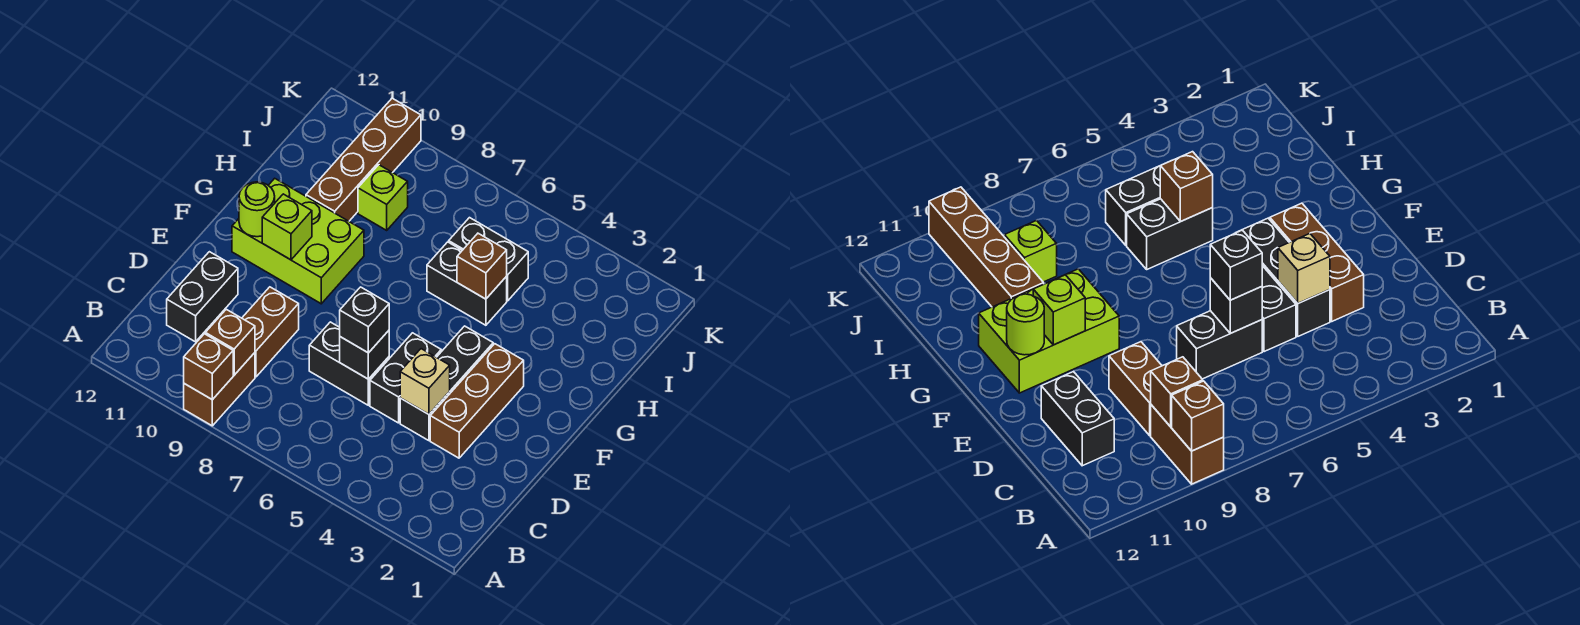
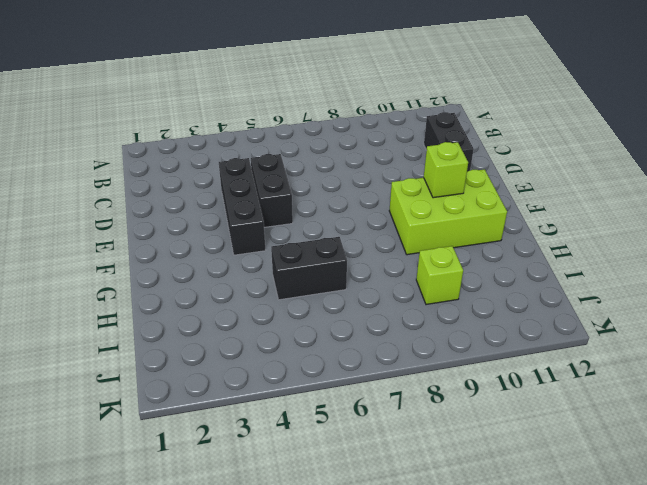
none -> brown 1x2 brick [184,353,255,426]
none -> brown 1x2 brick [242,287,299,377]
none -> brown 1x3 brick [430,344,524,458]

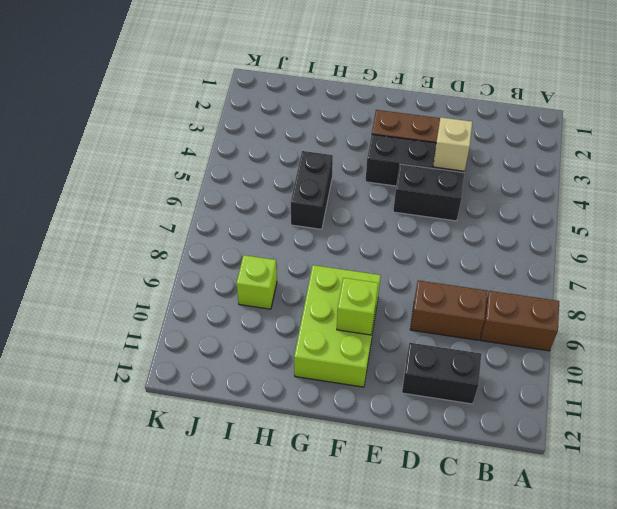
none -> black 1x2 brick [309,322,389,405]
none -> brown 1x4 brick [306,98,421,221]
none -> black 1x2 brick [449,218,528,301]

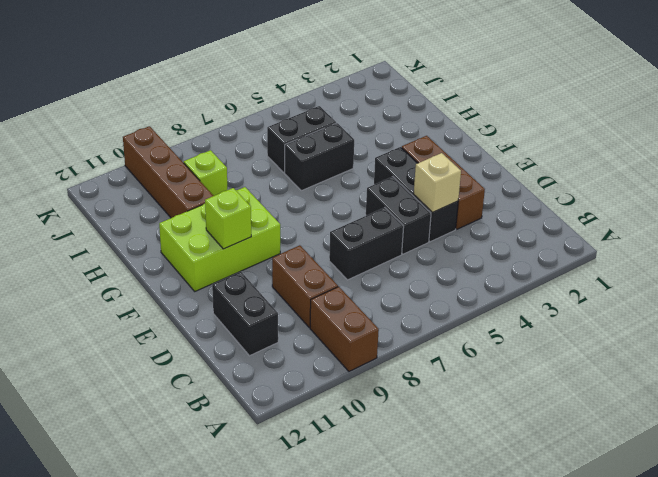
none -> brown 1x1 brick [184,334,233,400]
none -> brown 1x1 brick [205,309,255,375]
none -> black 1x1 brick [340,331,389,379]

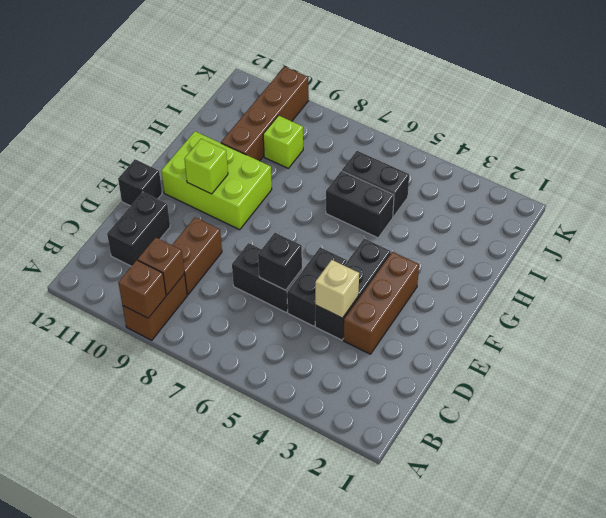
black 1x1 brick [118,159,162,206] -> black 1x1 brick moved to [340,287,389,353]
none -> lime 1x1 round brick [239,182,275,237]
none -> brown 1x1 brick [457,233,507,299]

